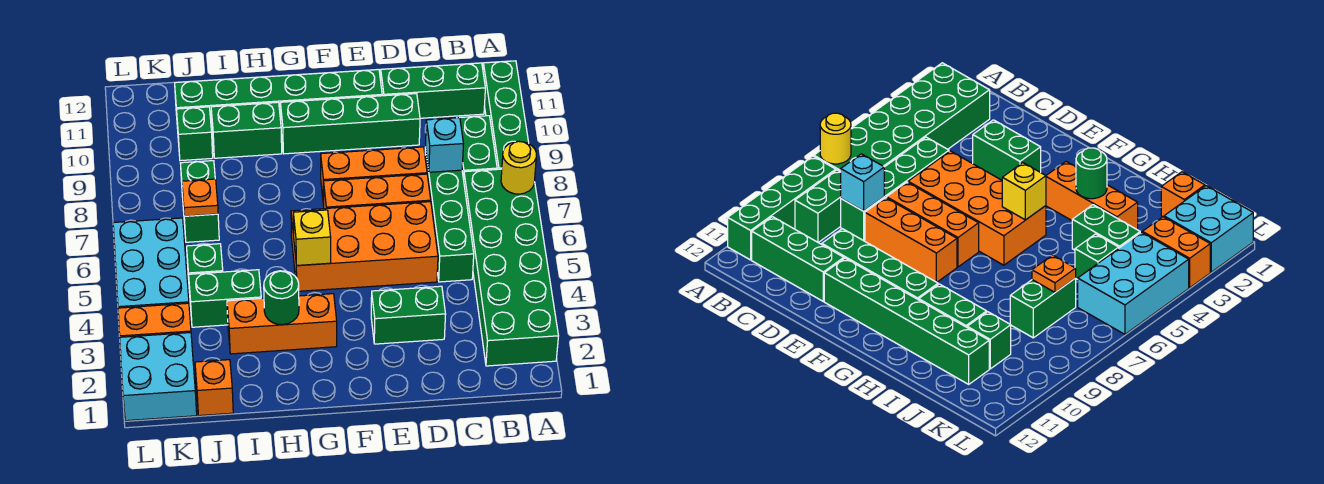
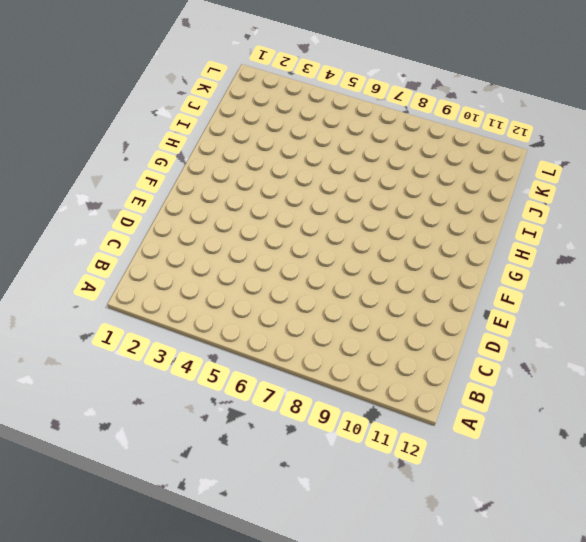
none -> green 2x6 brick [463,169,558,366]
none -> green 1x4 brick [483,61,529,169]
none -> green 1x2 brick [460,116,497,178]

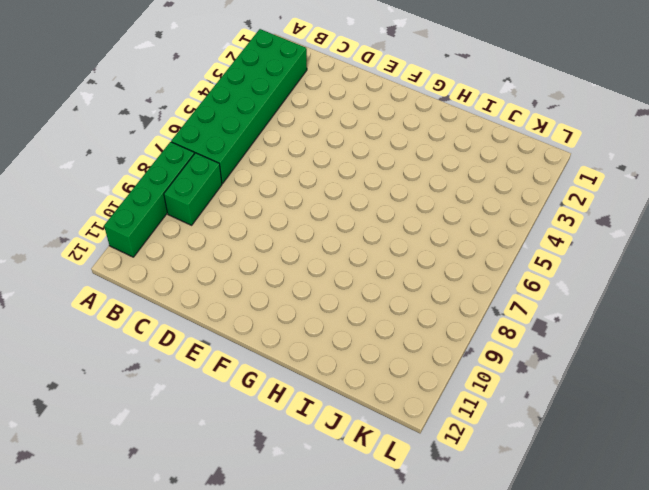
none -> green 1x3 brick [381,63,485,118]
none -> green 1x4 brick [425,147,474,282]
none -> green 1x2 brick [371,286,446,344]

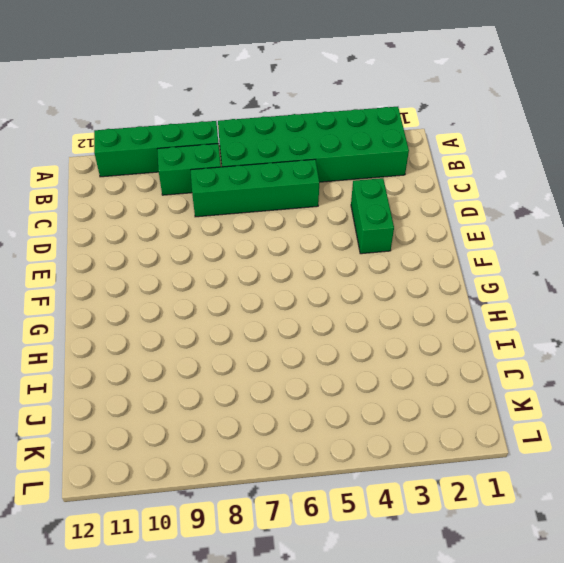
none -> green 1x3 brick [381,63,485,118]
none -> orange 2x4 brick [291,202,438,291]
none -> orange 1x3 brick [324,174,431,209]

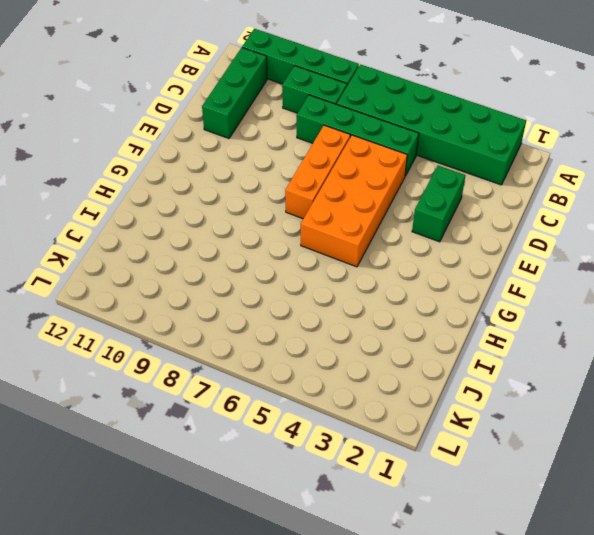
none -> orange 1x3 brick [321,147,427,205]
none -> green 1x4 brick [280,94,420,154]
none -> green 1x6 brick [175,70,382,131]

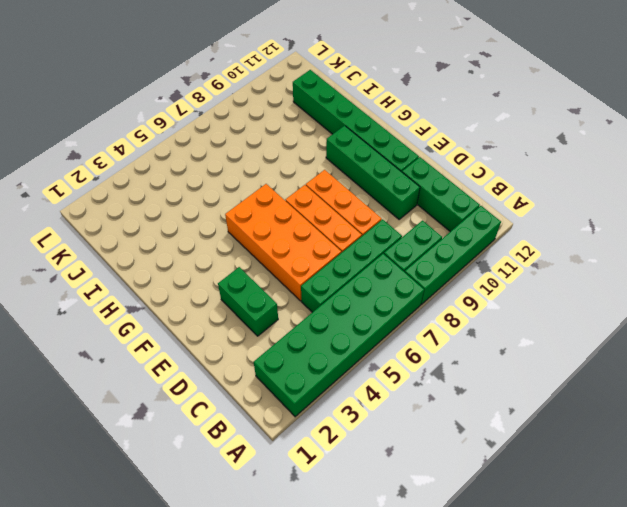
none -> orange 1x3 brick [227,294,337,354]
none -> green 1x2 brick [211,102,282,158]
none -> green 1x2 brick [189,270,261,327]

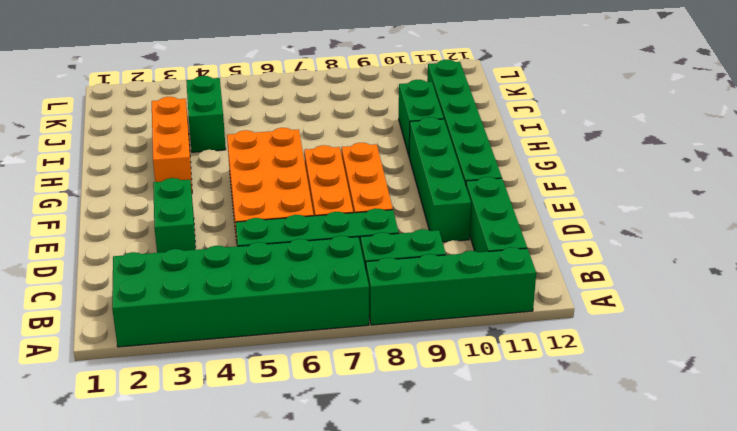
none -> orange 1x1 brick [195,360,233,416]
none -> green 1x1 brick [187,244,223,293]
none -> green 1x2 brick [180,161,219,242]

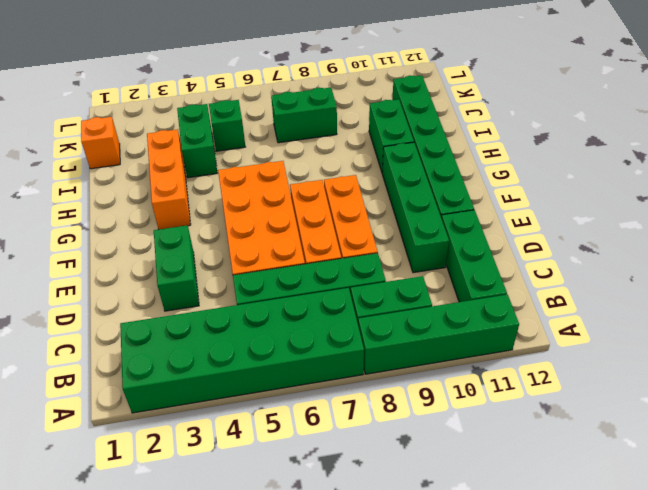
none -> green 1x1 brick [177,107,213,161]
none -> cyan 2x2 brick [120,333,197,421]
none -> orange 1x2 brick [118,303,191,337]

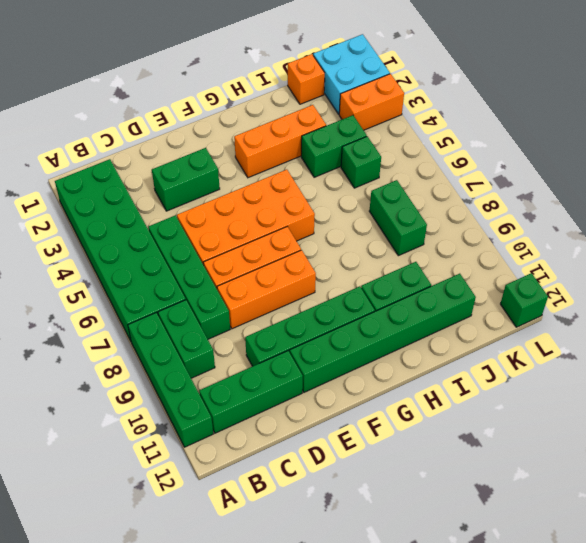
green 1x1 brick [501,273,548,327] -> green 1x1 brick moved to [177,107,213,161]
none -> cyan 2x3 brick [113,218,189,308]
none -> yellow 1x1 round brick [501,141,536,194]
none -> cyan 1x1 brick [425,118,463,172]

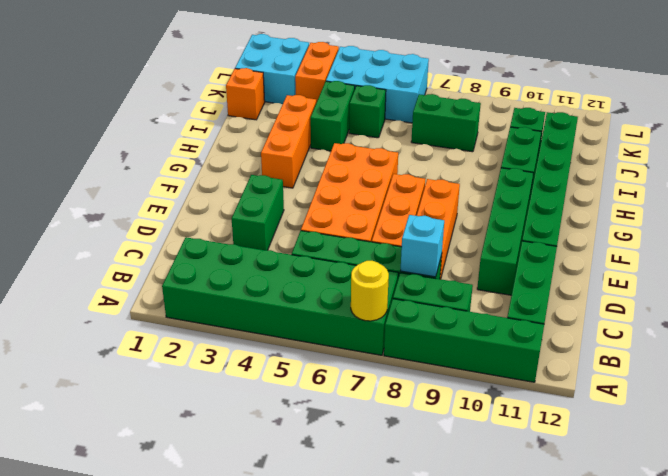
none -> yellow 1x1 brick [293,210,331,266]
none -> green 1x1 round brick [264,271,299,325]
none -> orange 1x1 plate [182,179,218,216]

